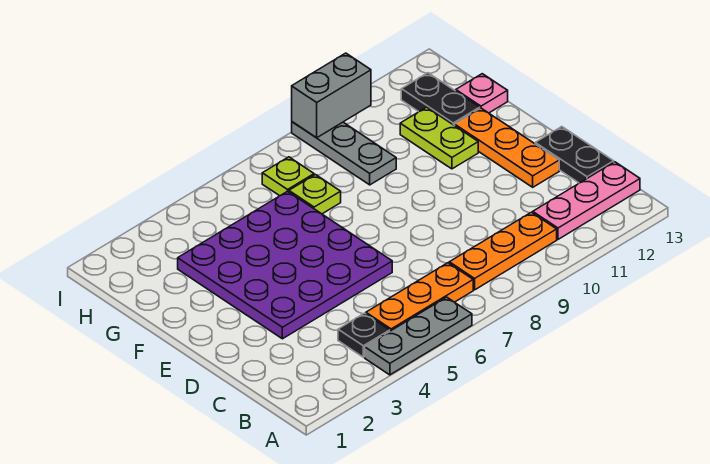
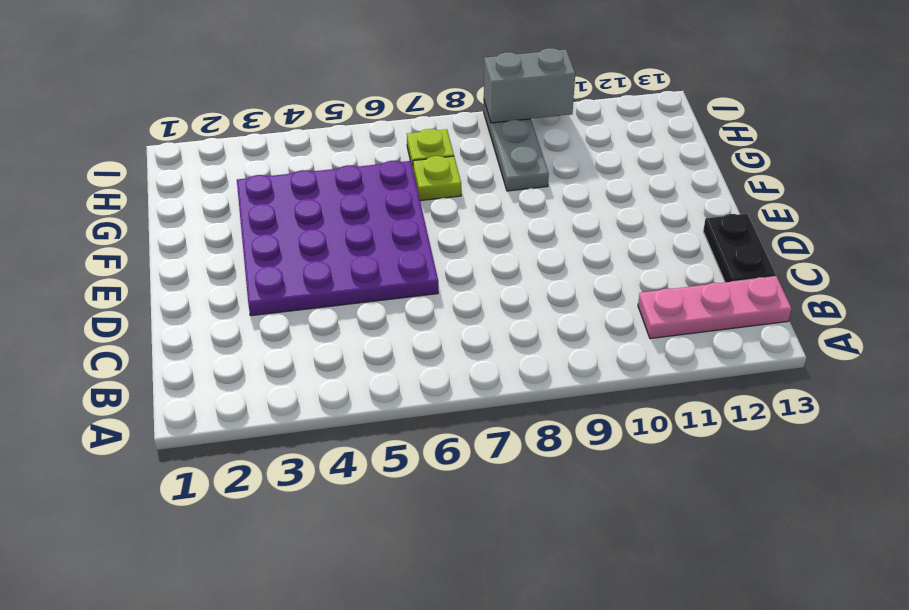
none -> grey 1x3 plate [365,297,472,375]
none -> black 1x1 plate [338,313,390,357]
none -> orange 1x3 plate [366,263,473,331]

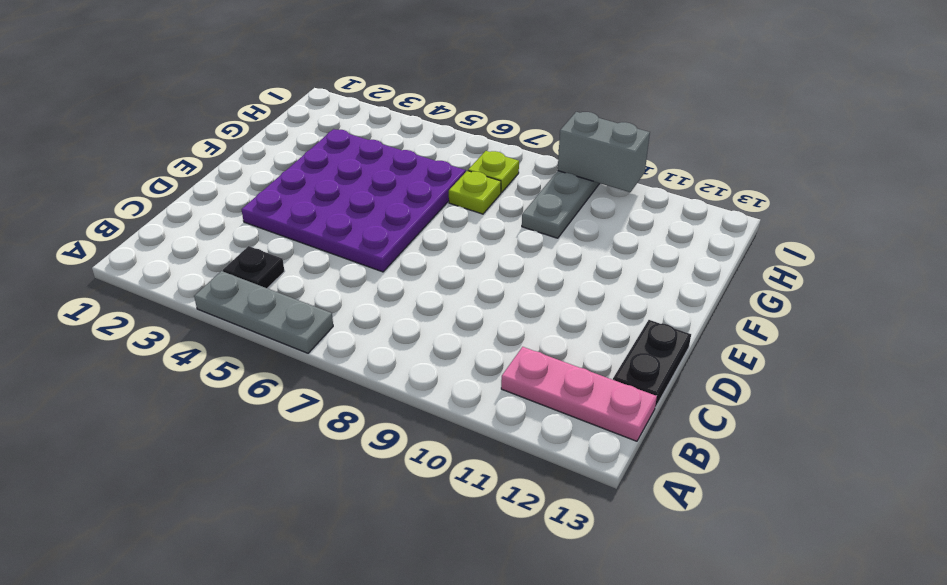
none -> orange 1x3 plate [366,263,473,331]
none -> orange 1x3 plate [449,212,557,290]
none -> orange 1x3 plate [455,108,559,187]

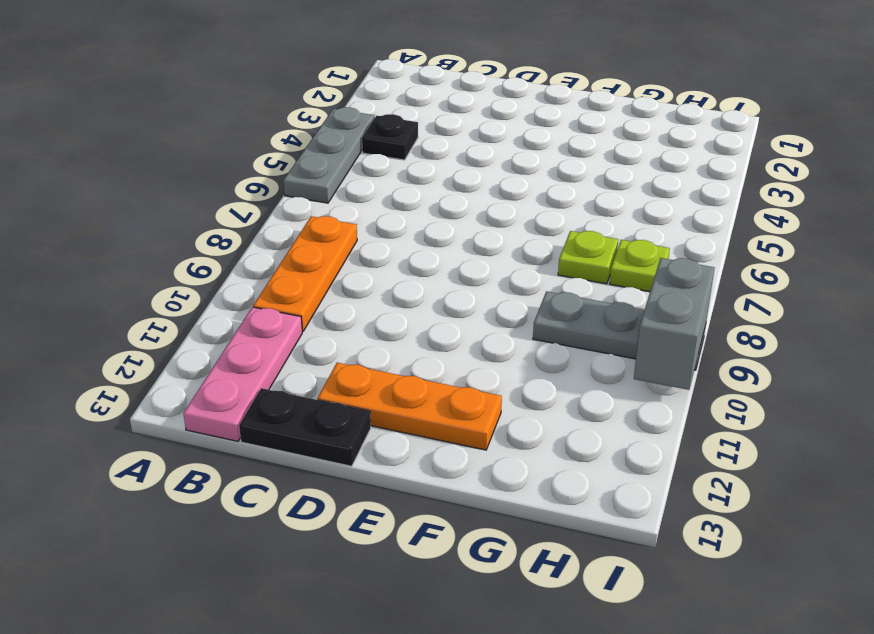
none -> orange 1x3 plate [366,263,473,331]
none -> purple 4x4 plate [178,191,392,339]
none -> lime 1x2 plate [400,107,478,169]

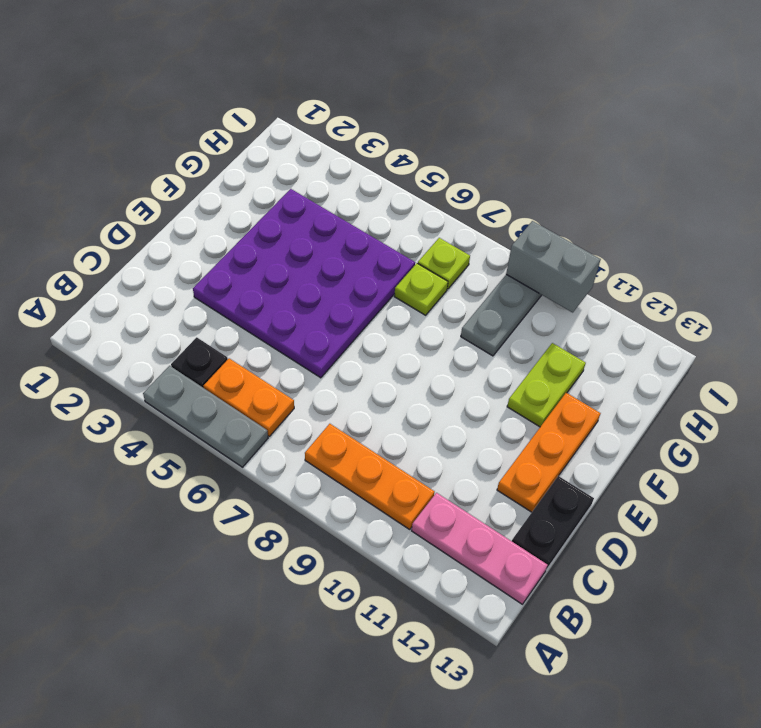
orange 1x2 plate [203,358,294,436] -> orange 1x3 plate [366,263,473,331]
none -> black 1x2 plate [401,73,480,126]
none -> pink 1x1 plate [456,74,508,113]

